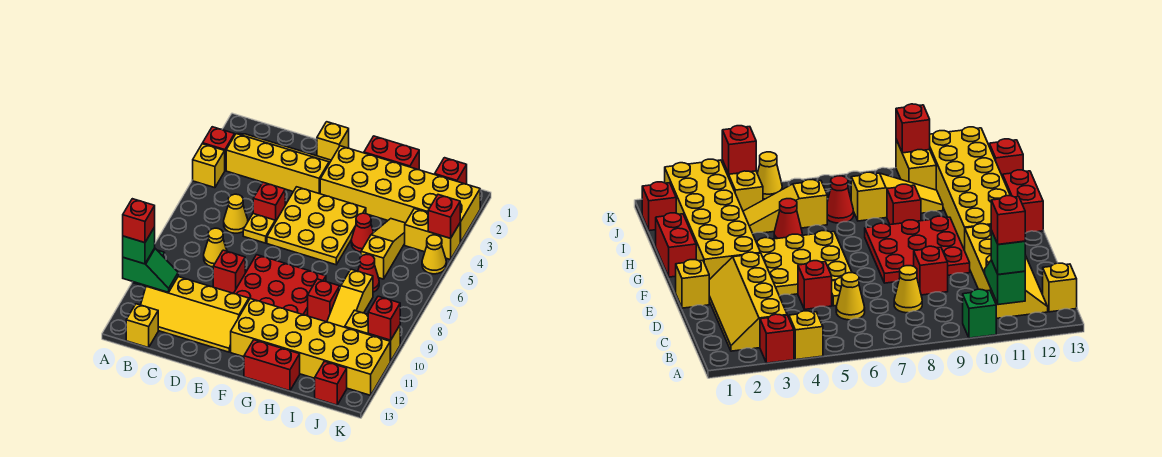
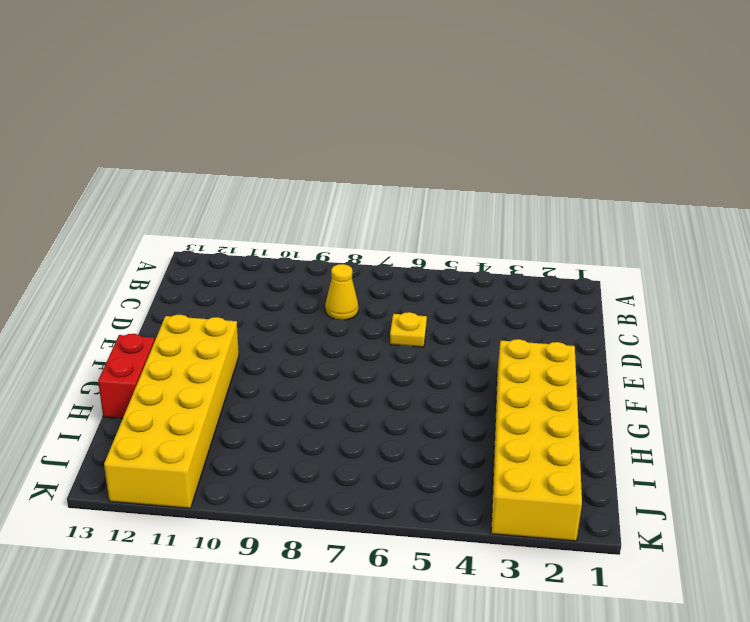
none -> red 1x1 brick [203,127,235,170]
none -> yellow 1x1 brick [193,144,225,188]
none -> green 1x1 brick [963,289,996,338]
none -> yellow 2x4 slope [226,134,331,194]

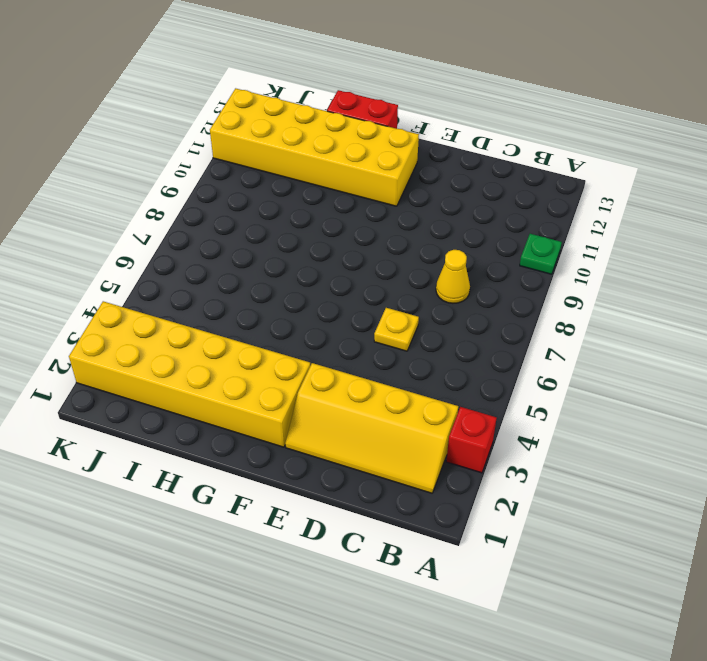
green 1x1 plate [520,234,562,274] -> green 1x1 brick [963,289,996,338]
none -> yellow 1x1 brick [193,144,225,188]
none -> yellow 2x4 slope [141,277,249,352]
none -> yellow 1x1 brick [126,304,158,348]
none -> yellow 1x1 cone [224,194,248,233]

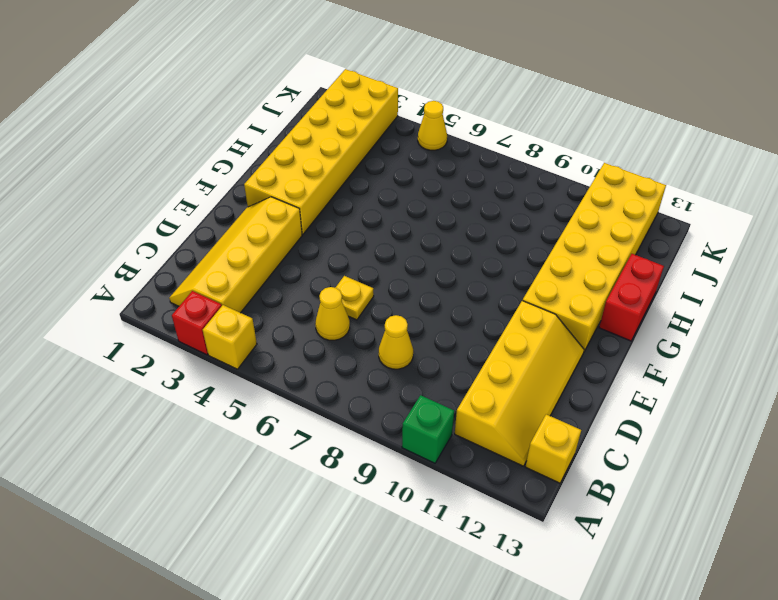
none -> red 1x1 brick [253,182,285,222]
none -> red 1x1 brick [213,250,245,293]
none -> yellow 1x1 brick [317,122,349,160]
none -> yellow 3x3 plate [267,187,366,265]

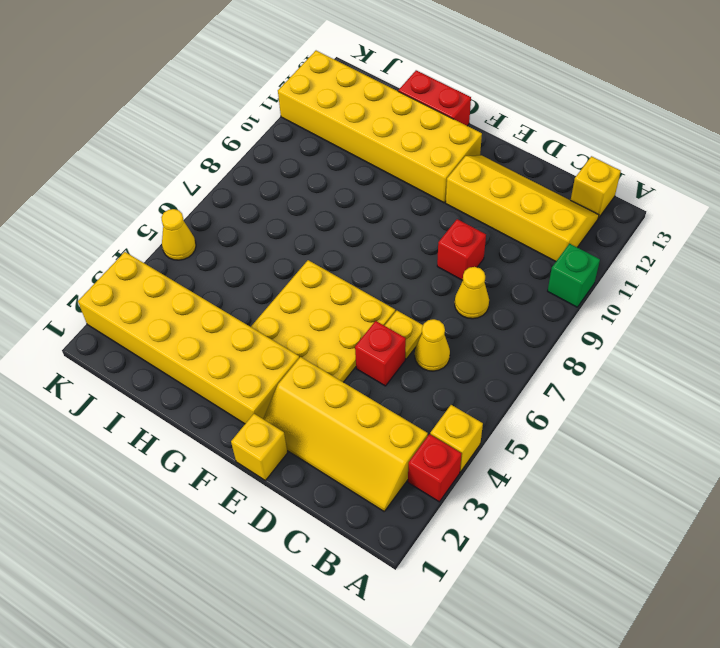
none -> red 3x3 plate [234,255,326,316]
none -> red 1x2 brick [364,136,419,170]
none -> red 1x1 cone [351,213,374,252]
none -> red 1x1 brick [308,279,340,322]

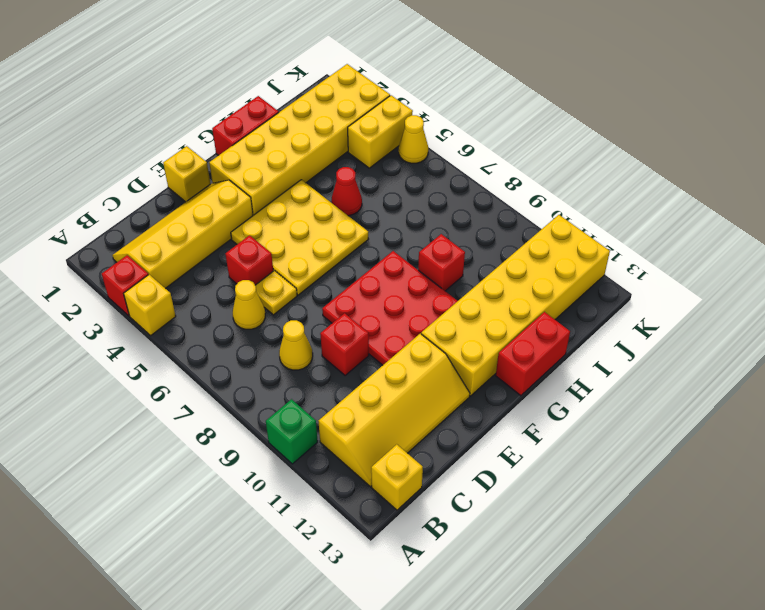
none -> yellow 1x3 slope [361,219,405,279]
none -> red 1x1 cone [358,254,379,292]
none -> yellow 1x3 slope [327,269,373,327]
none -> red 1x1 brick [435,158,467,184]

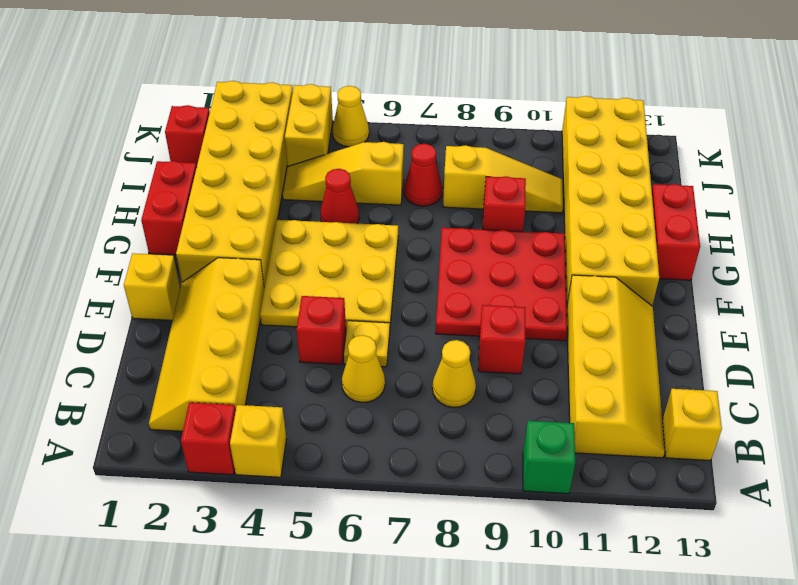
none -> yellow 1x2 brick [345,310,400,361]
none -> red 1x1 brick [315,361,347,405]
none -> green 1x2 slope [123,248,178,292]
none -> red 1x1 brick [428,195,460,238]

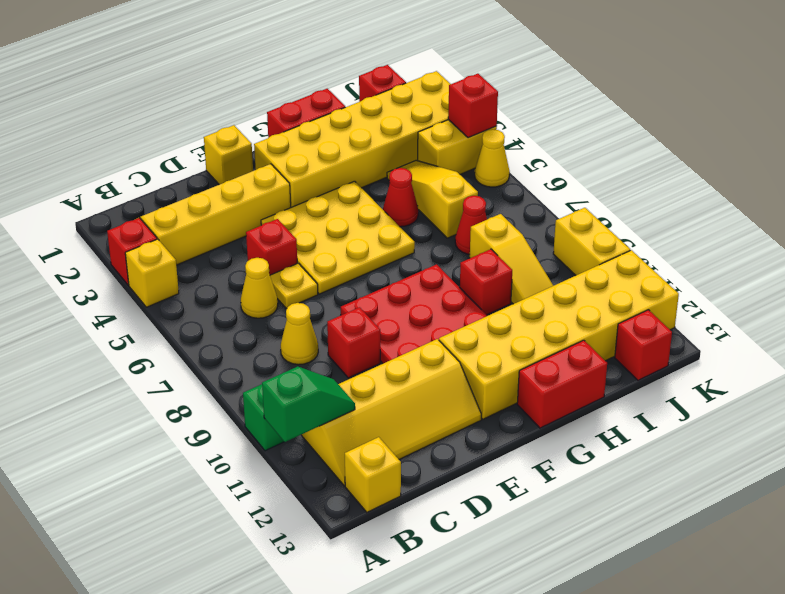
yellow 1x2 brick [553,208,630,275] -> yellow 1x2 brick turned to [345,310,400,361]
none -> red 1x1 brick [368,296,400,340]
none -> green 1x1 brick [123,227,155,264]
none -> red 1x1 brick [123,199,155,243]

